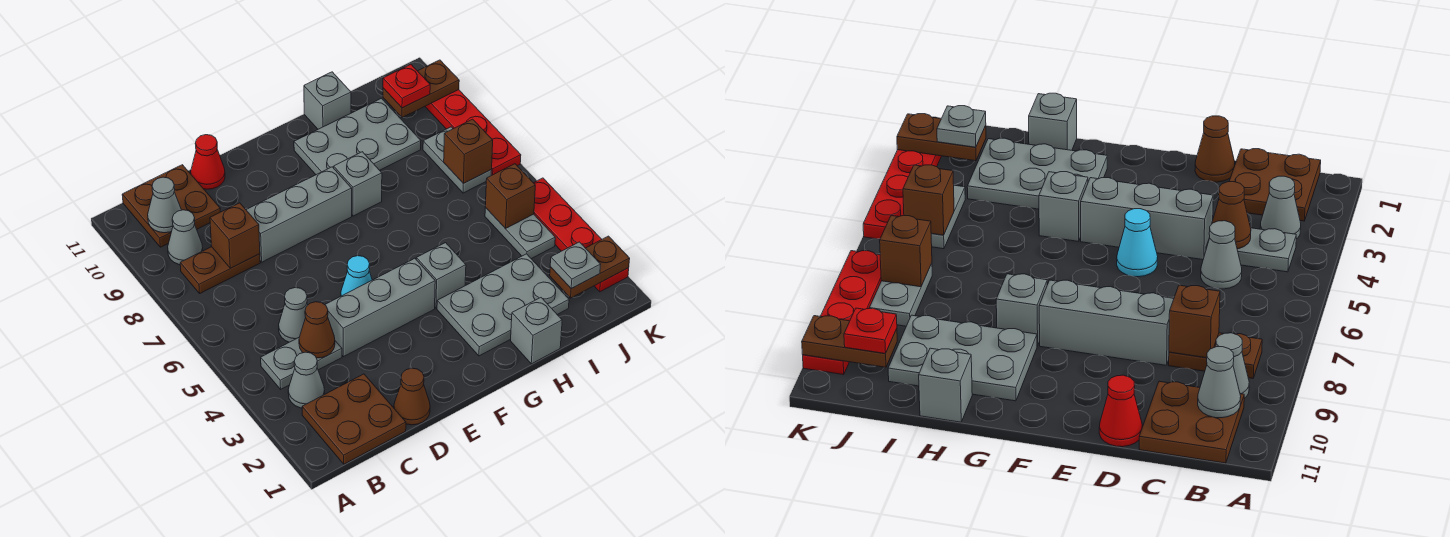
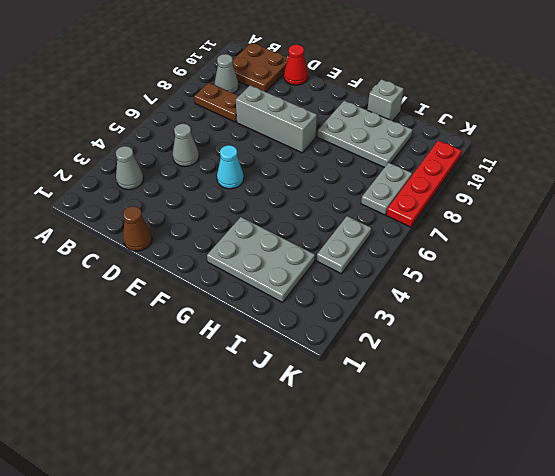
none -> brown 2x2 plate [302,374,406,464]
none -> grey 1x2 plate [261,338,342,389]
none -> grey 1x3 brick [325,258,435,357]
none -> grey 1x1 brick [416,243,466,308]

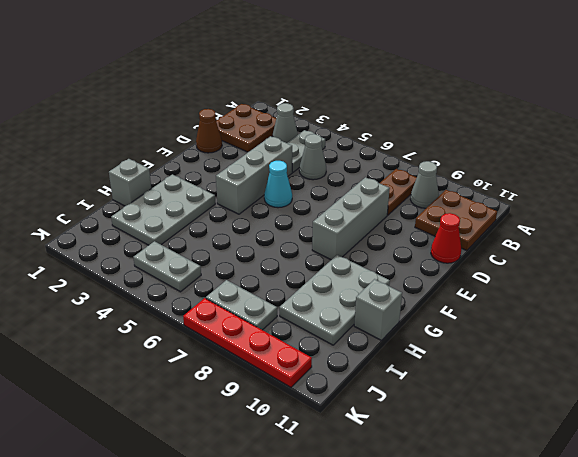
none -> grey 1x1 brick [416,243,466,308]
none -> grey 1x1 brick [334,152,382,216]
none -> red 1x4 plate [534,178,629,292]
none -> grey 1x1 cone [148,177,181,233]

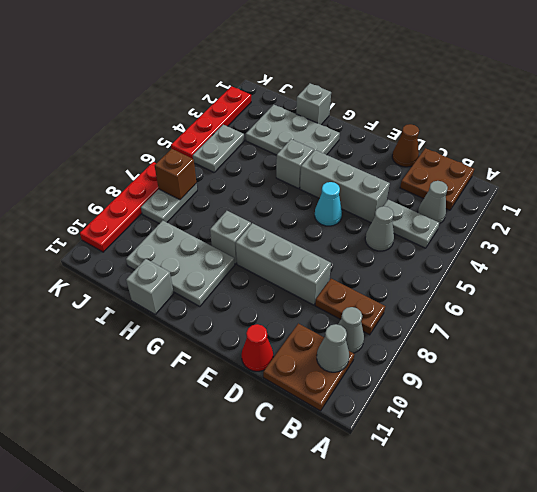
none -> brown 1x1 cone [299,302,335,358]
none -> brown 1x1 brick [210,203,260,268]
none -> brown 1x2 plate [550,236,630,298]
none -> brown 1x1 brick [485,164,535,229]

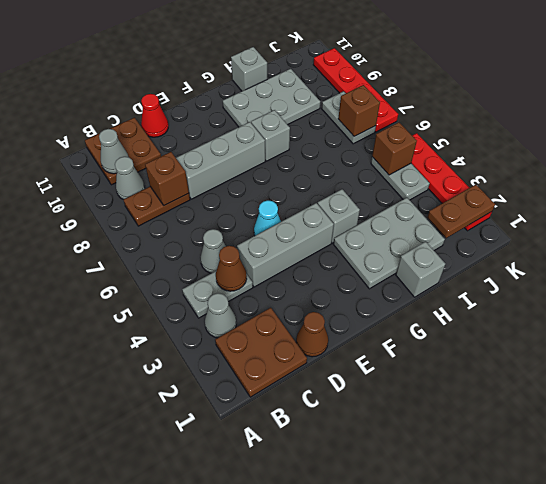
none -> brown 1x2 plate [383,60,459,117]
none -> grey 1x1 plate [550,242,601,289]
none -> red 1x1 plate [383,64,430,108]

